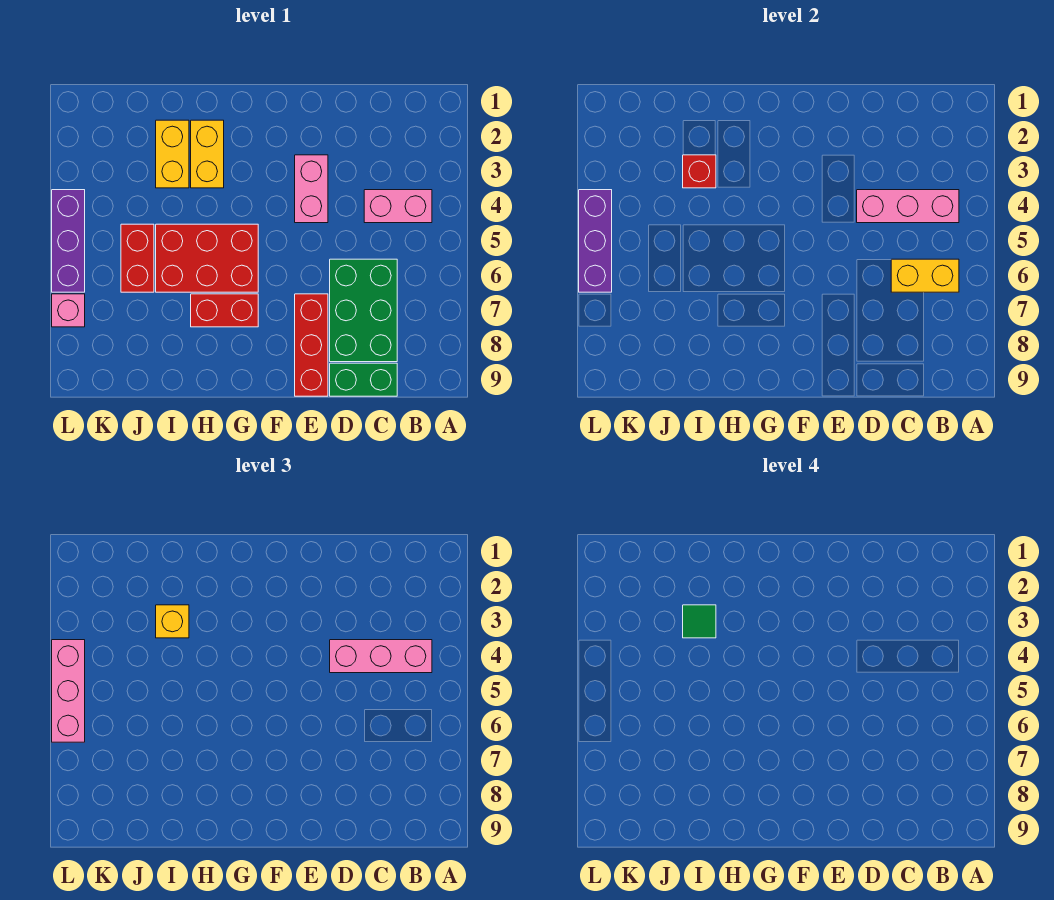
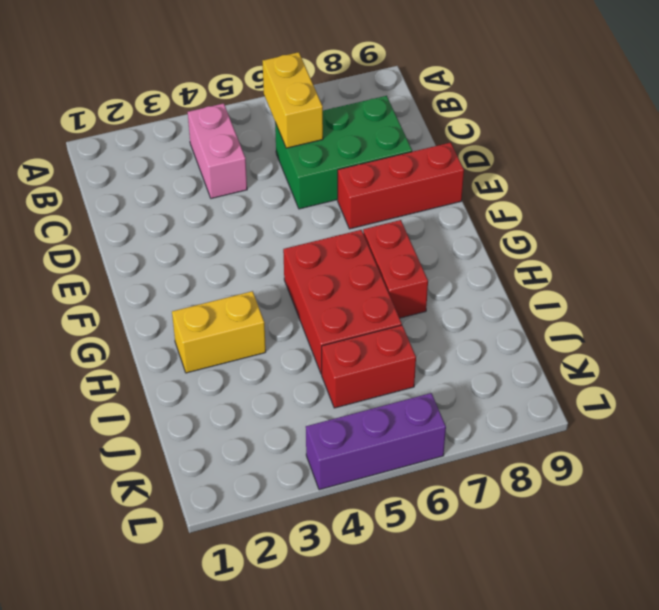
none -> green 1x2 brick [330,363,397,396]
none -> pink 1x2 brick [295,155,328,223]
none -> yellow 1x2 brick [156,120,189,188]

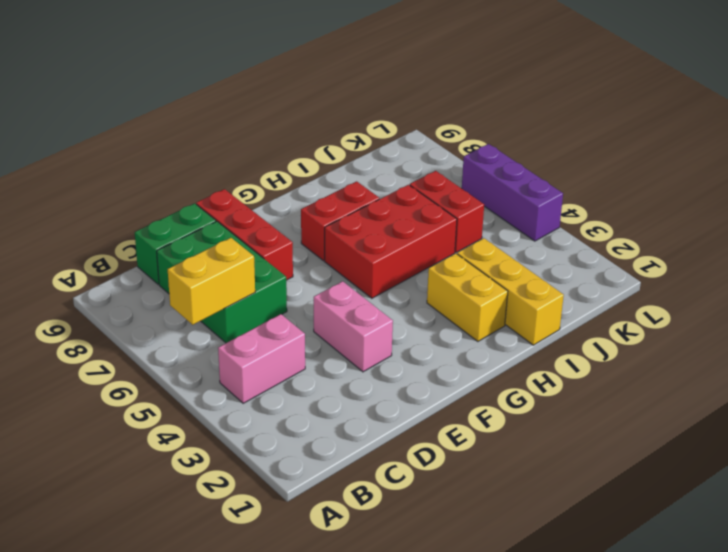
yellow 1x3 brick [457,238,564,345] -> yellow 1x2 brick [156,120,189,188]
none -> pink 1x1 brick [52,294,85,327]
none -> pink 1x3 brick [857,190,959,223]
none -> red 1x1 brick [683,155,716,188]

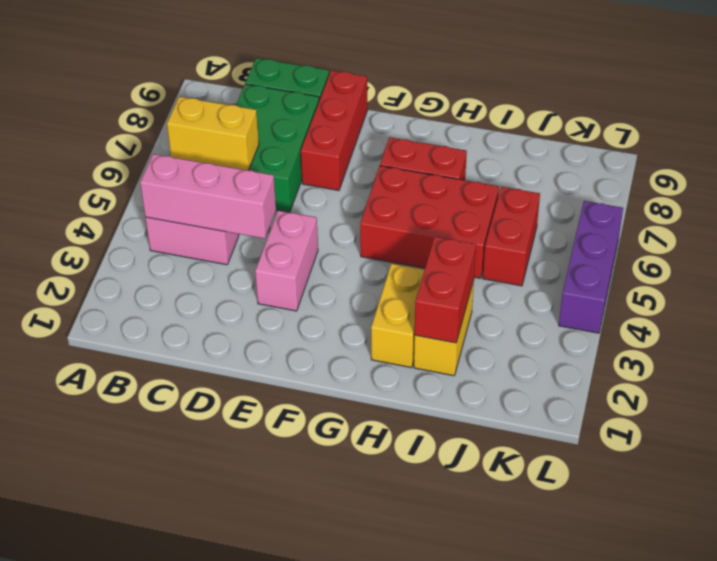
red 1x2 brick [415,237,476,343] -> red 1x1 brick [683,155,716,188]
none -> pink 1x1 brick [52,294,85,327]
none -> purple 1x3 brick [579,190,612,292]
none -> pink 1x3 brick [330,640,432,673]

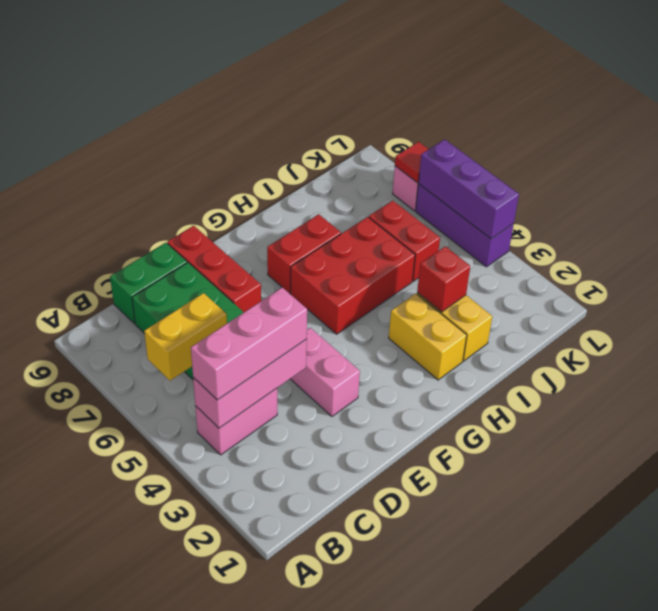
red 1x1 tile [395,142,429,182] -> none
none -> yellow 1x1 brick [156,605,189,638]
none -> pink 1x3 brick [52,640,85,742]
none -> green 1x1 tile [683,605,716,638]

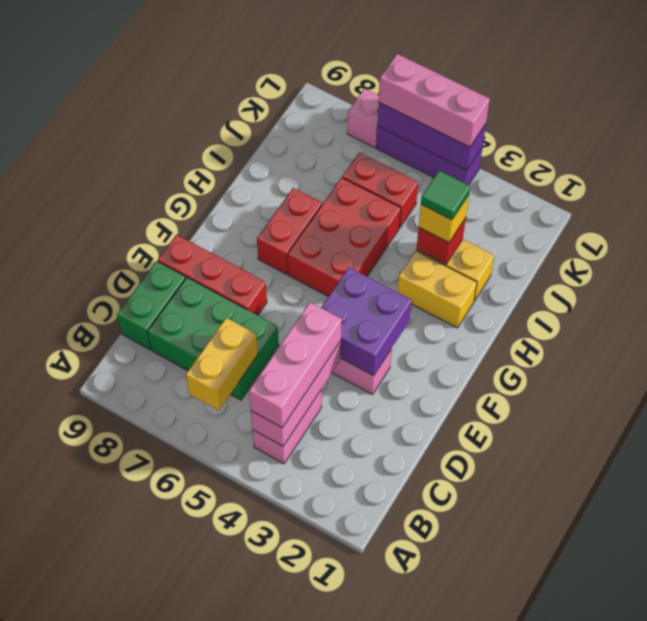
purple 2x2 brick [321,267,412,376] -> none

